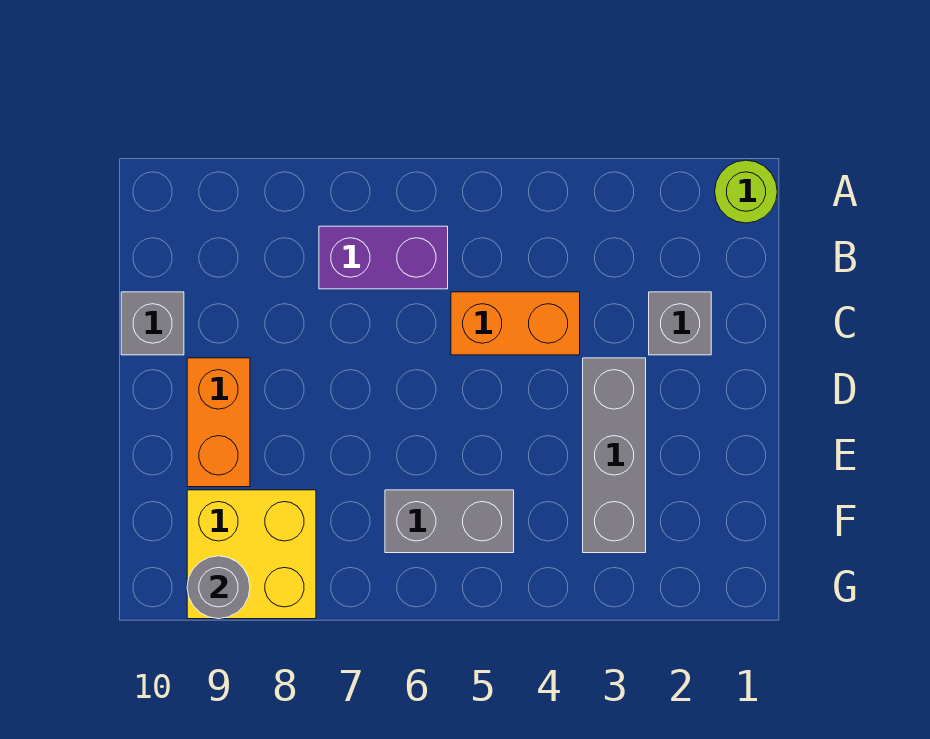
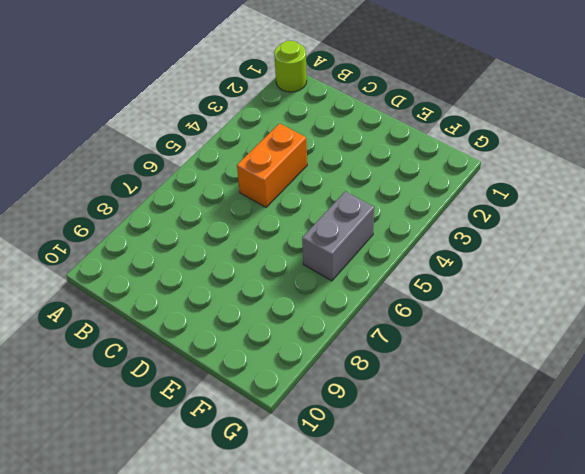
none -> purple 1x2 brick [319,226,448,289]
none -> grey 1x1 brick [649,292,711,355]

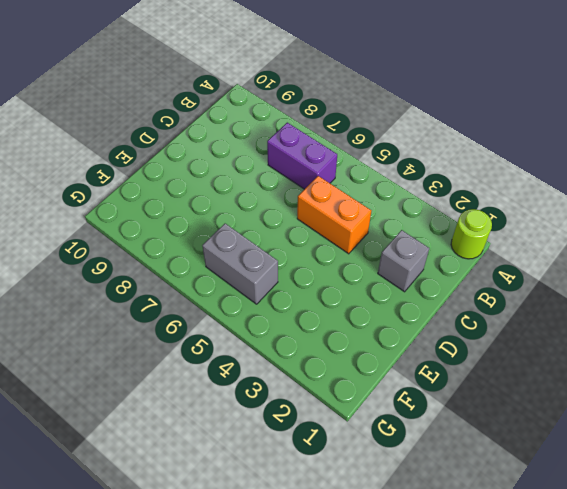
none -> grey 1x1 brick [121,292,184,355]
none -> grey 1x3 brick [583,358,646,553]

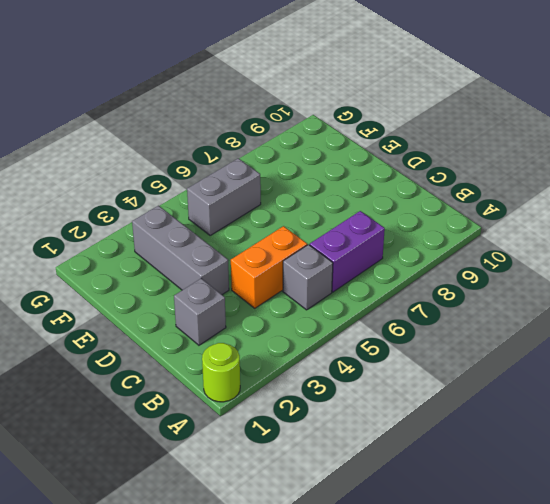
grey 1x1 brick [283,244,333,310] -> grey 1x1 brick moved to [121,292,184,355]
none -> orange 1x2 brick [187,358,250,487]
none -> yellow 2x2 brick [187,490,316,619]

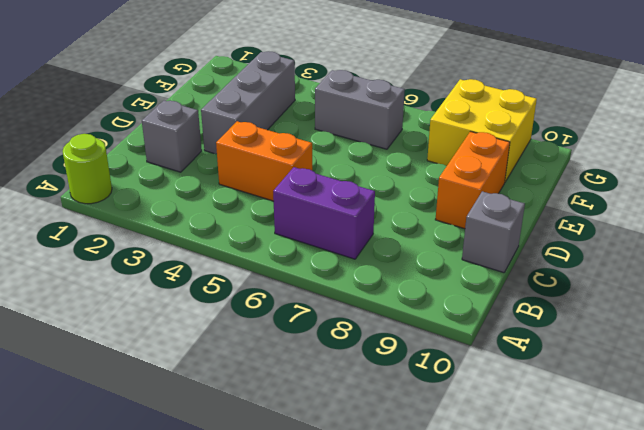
none -> grey 1x1 round brick [187,556,250,619]

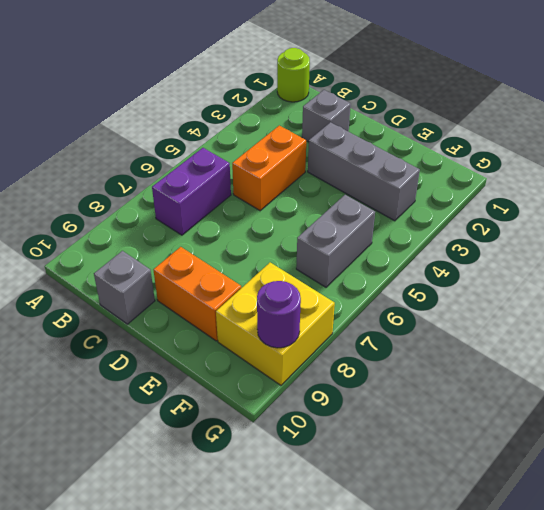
purple 1x1 round brick [257,281,301,348] -> grey 1x1 round brick [187,556,250,619]

